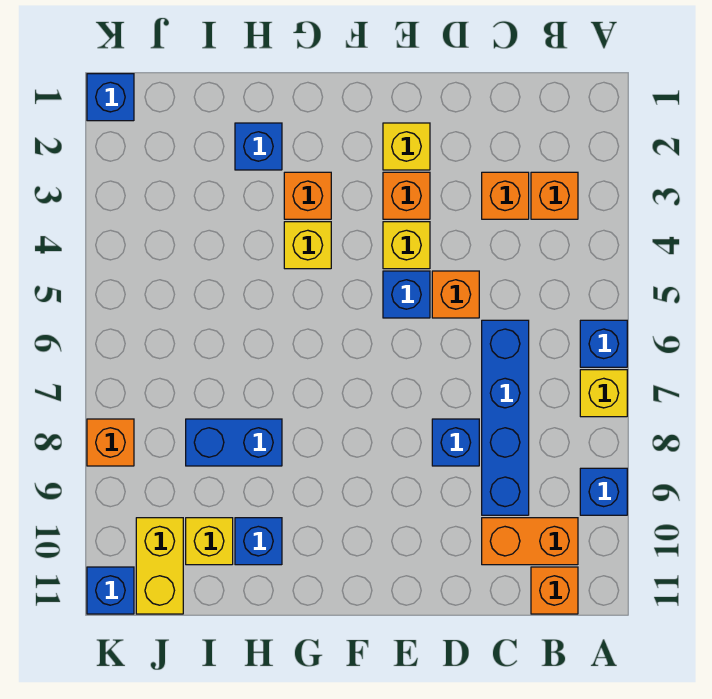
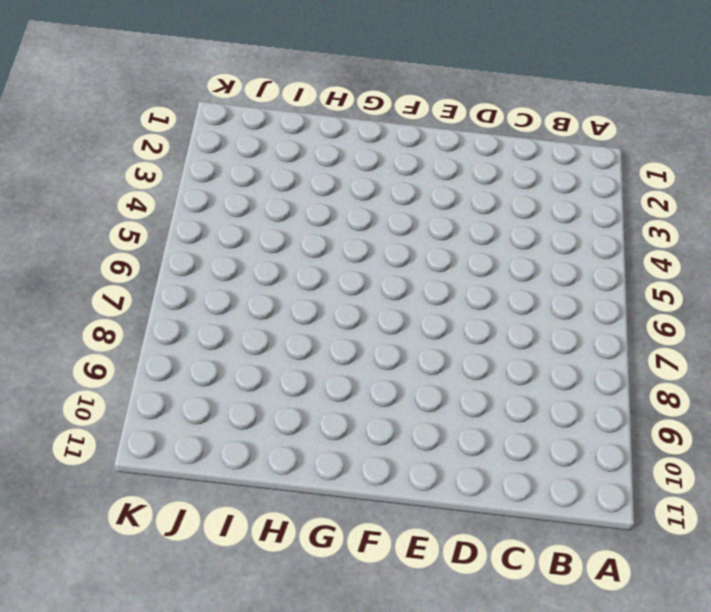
none -> blue 1x1 brick [580,320,627,367]
none -> yellow 1x1 brick [580,370,627,417]
none -> blue 1x1 brick [580,468,627,515]

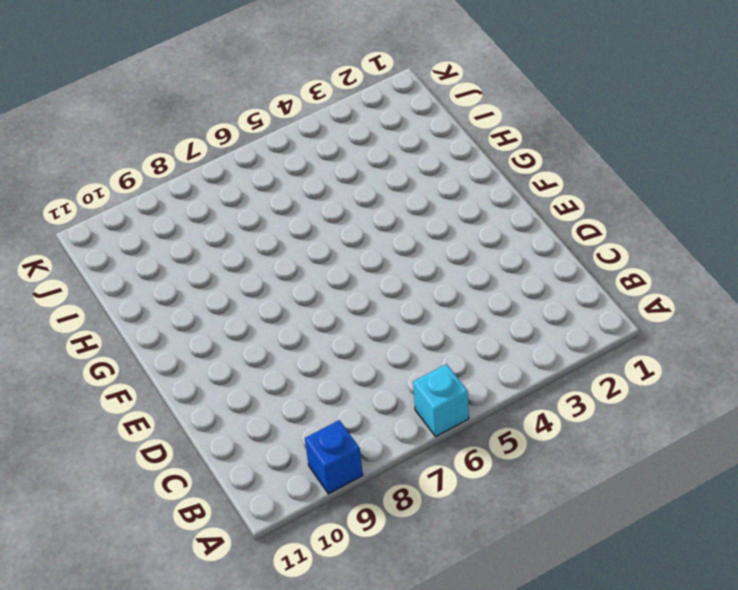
cyan 1x1 brick [413,364,469,436] -> blue 1x1 brick [580,320,627,367]
none -> yellow 1x1 brick [580,370,627,417]
none -> orange 1x1 brick [531,172,578,219]
none -> orange 1x2 brick [482,518,578,565]

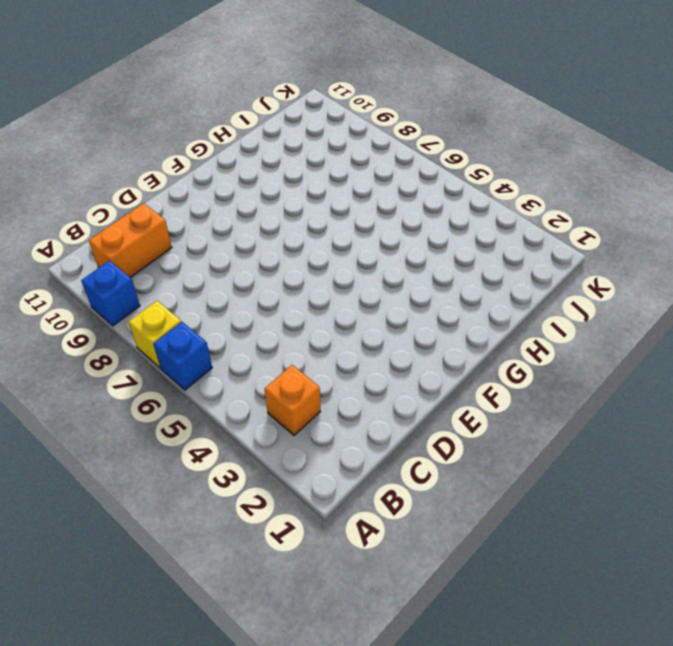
none -> orange 1x1 brick [531,567,578,614]
none -> orange 1x1 brick [482,172,529,219]
none -> blue 1x4 brick [482,320,529,515]

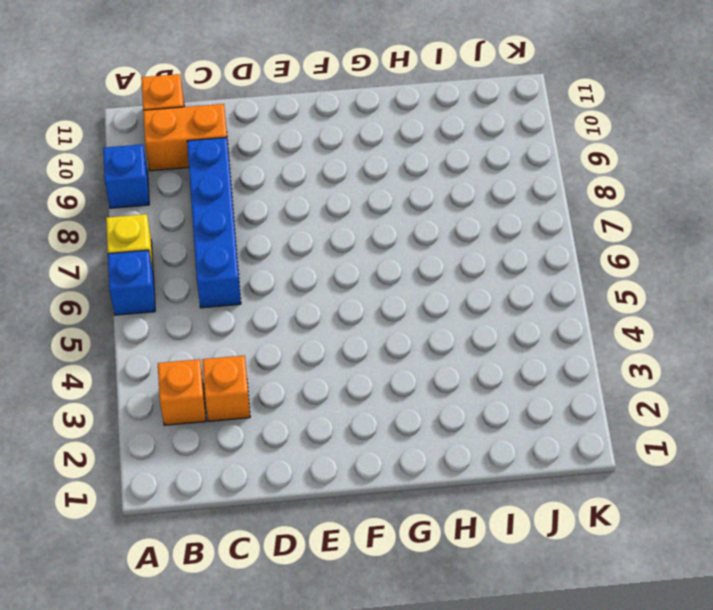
none -> orange 1x1 brick [432,271,479,318]
none -> blue 1x1 brick [432,419,479,466]
none -> yellow 1x1 brick [383,123,430,170]

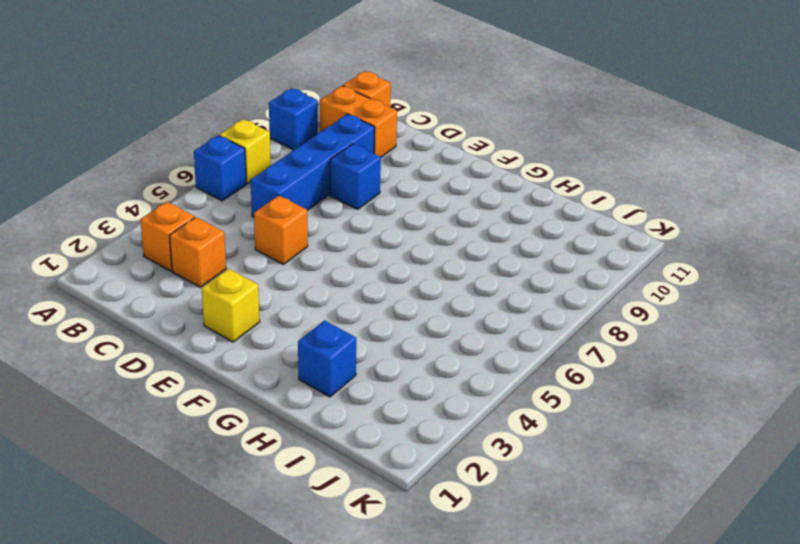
none -> orange 1x1 brick [383,172,430,219]
none -> yellow 1x1 brick [383,222,430,269]
none -> blue 1x1 brick [383,271,430,318]

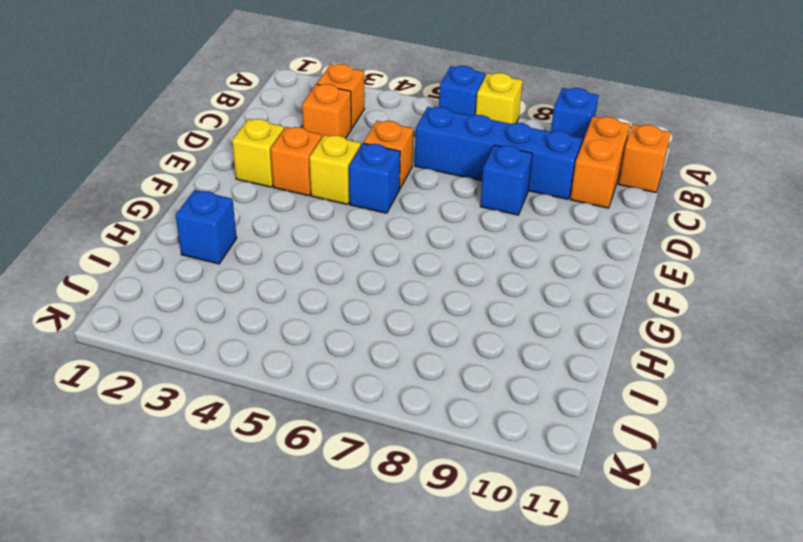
none -> orange 1x1 brick [284,172,331,219]
none -> yellow 1x1 brick [284,222,331,269]
none -> blue 1x2 brick [186,419,282,466]

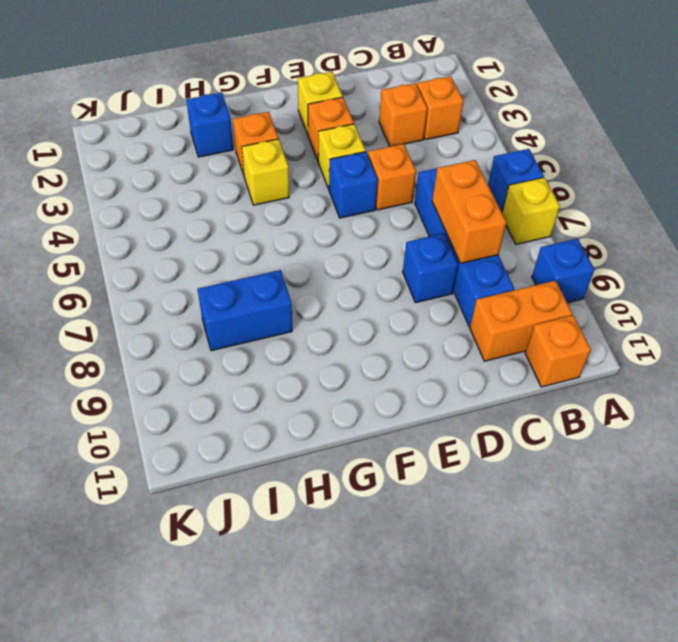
orange 1x2 brick [432,160,506,263] -> none
none -> blue 1x1 brick [235,518,282,565]
none -> yellow 1x1 brick [186,518,233,565]
none -> yellow 1x2 brick [136,518,183,614]

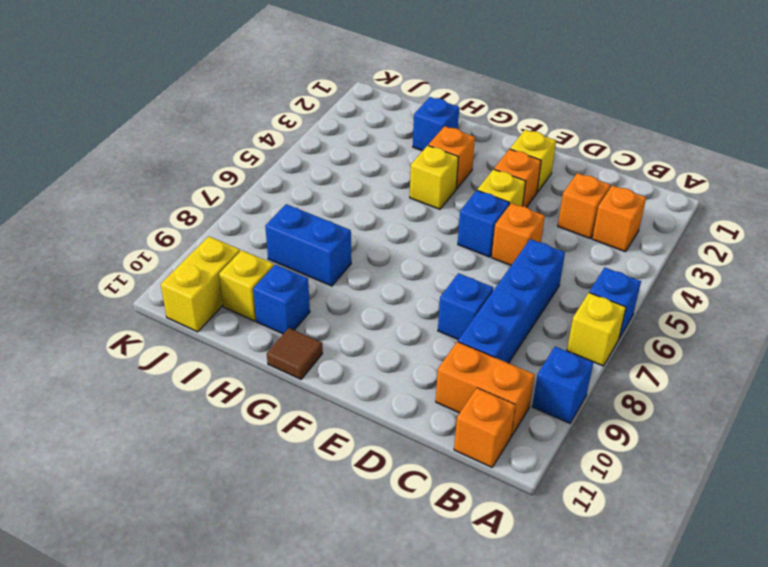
brown 1x1 tile [267,328,323,379] -> none
none -> blue 1x1 brick [87,74,134,121]
none -> orange 1x1 brick [87,419,134,466]
none -> blue 1x1 brick [87,567,134,614]

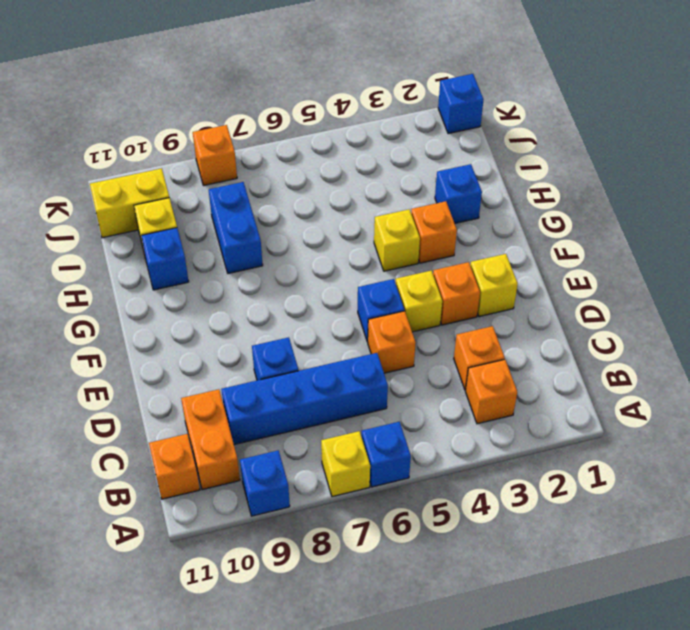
none -> blue 1x1 brick [87,567,134,614]

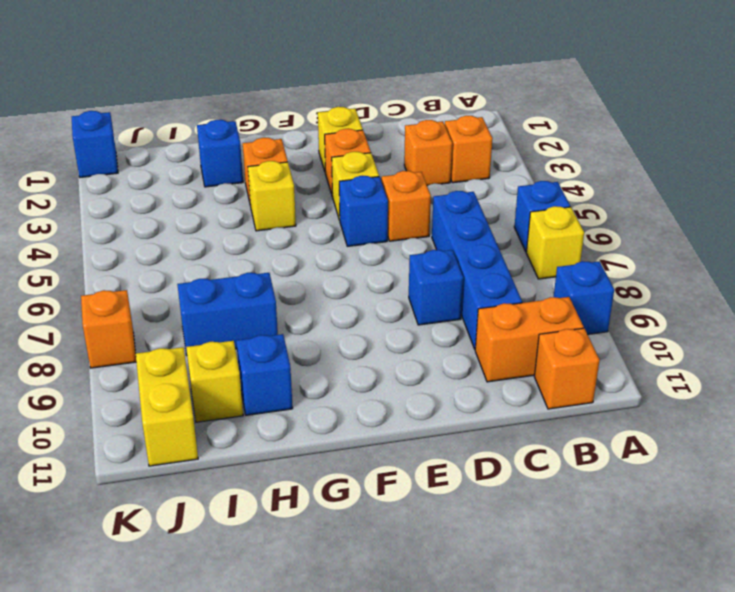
none -> blue 1x1 brick [87,567,134,614]

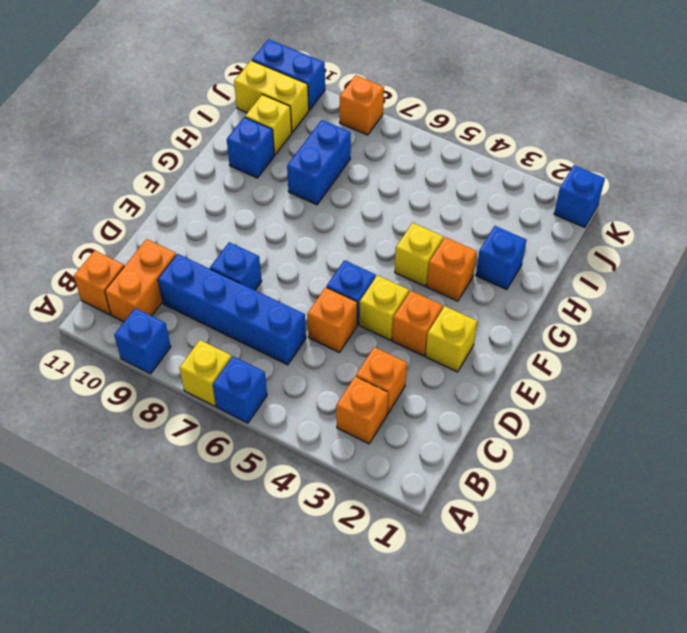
blue 1x2 brick [252,39,325,110] -> blue 1x1 brick [87,567,134,614]

